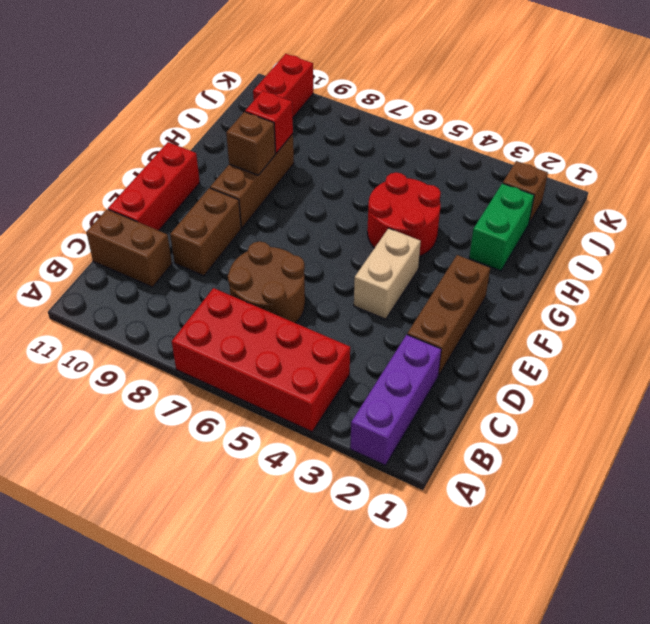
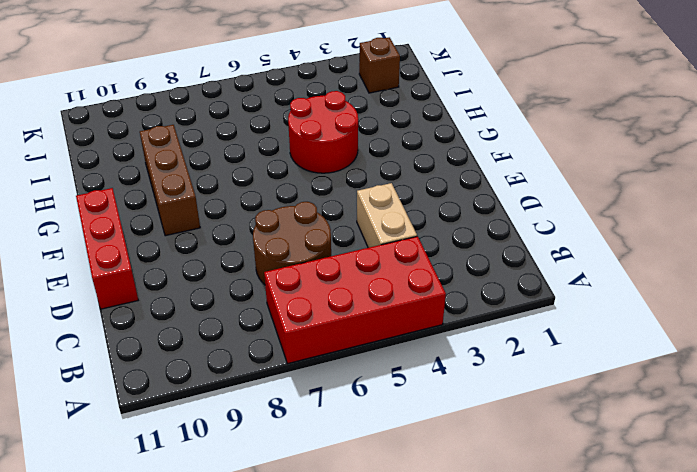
tan 1x2 brick [357,183,417,248] -> tan 1x2 brick moved to [354,228,421,319]
none -> purple 1x3 brick [350,335,441,465]
none -> brown 1x2 brick [86,209,172,287]
none -> brown 1x3 brick [407,255,490,376]

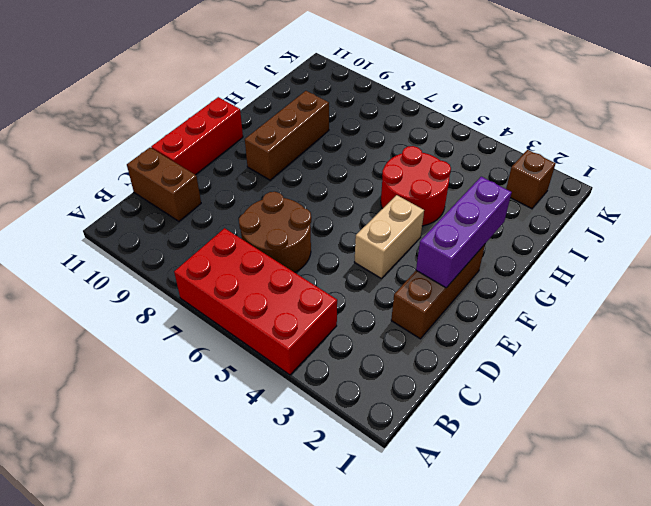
purple 1x3 brick [416,177,512,288] -> purple 1x3 brick moved to [350,335,441,465]
none -> brown 1x2 brick [170,188,241,276]
none -> green 1x2 brick [469,183,534,271]
none -> red 1x2 brick [253,54,313,117]

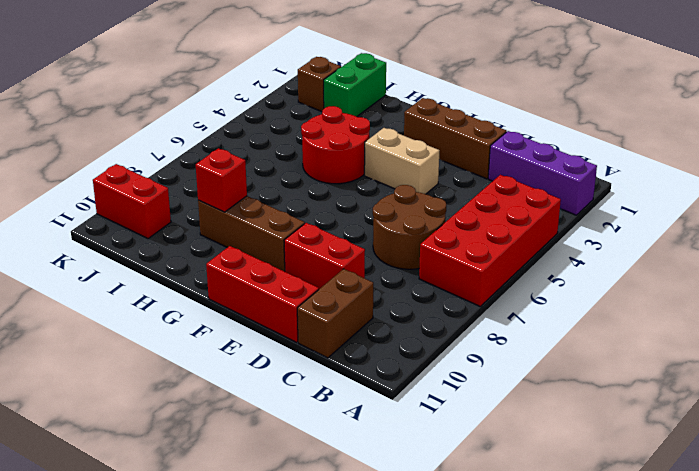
red 1x2 brick [284,223,365,289] -> brown 1x2 brick [170,188,241,276]
green 1x2 brick [324,53,386,117] -> green 1x2 brick turned to [469,183,534,271]
none -> brown 1x1 brick [226,112,276,175]

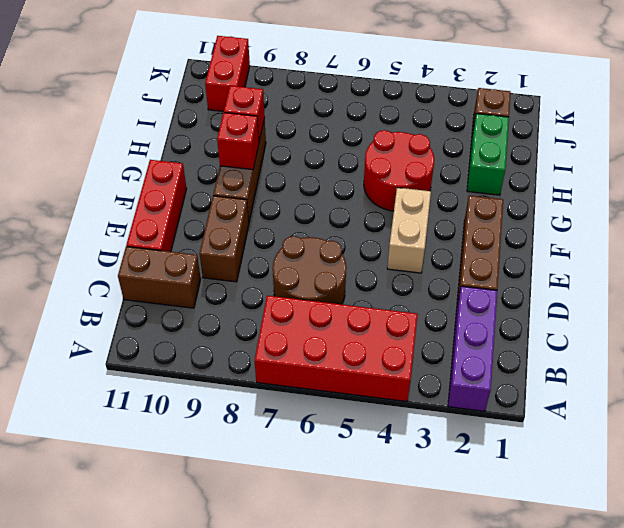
red 1x1 brick [217,113,259,170] -> brown 1x1 brick [226,112,276,175]

